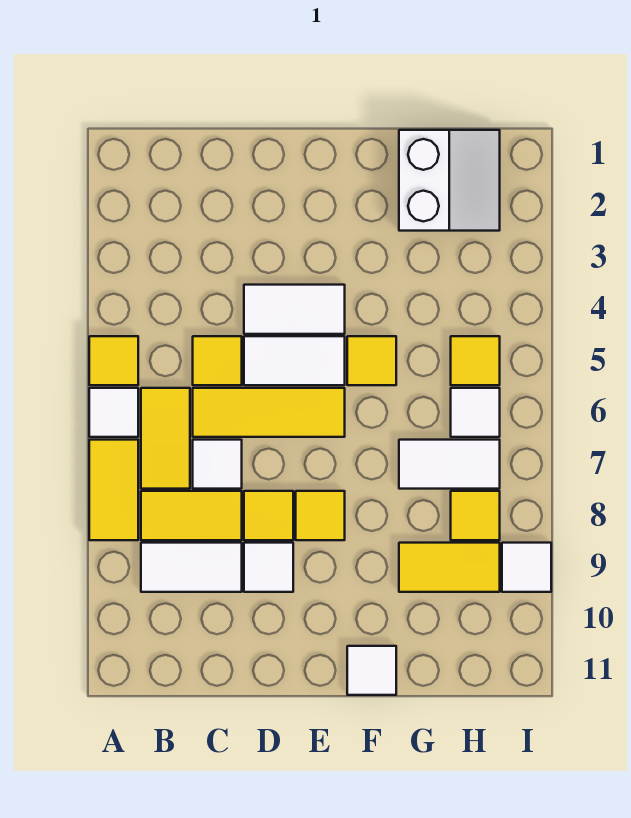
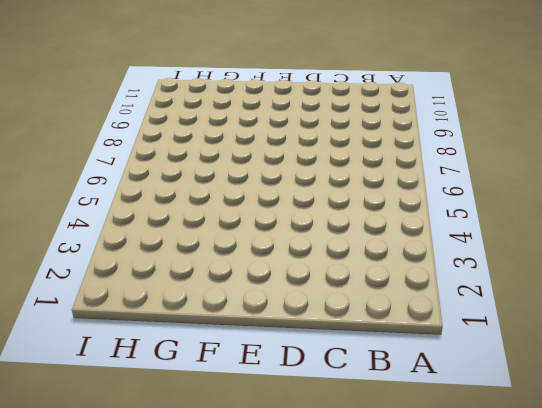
none -> yellow 1x1 tile [89,336,138,385]
none -> white 1x1 tile [89,388,138,437]
none -> yellow 1x2 tile [89,440,138,540]

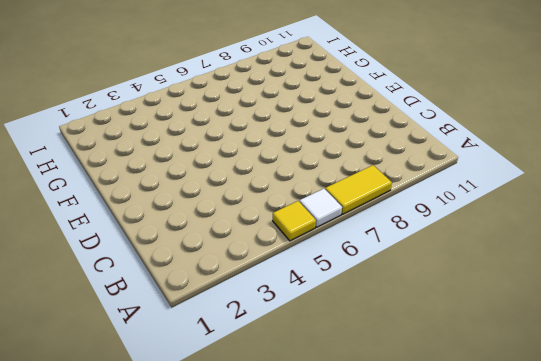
none -> yellow 1x2 tile [141,388,190,489]
none -> yellow 1x2 tile [141,491,242,540]
none -> white 1x2 tile [141,543,242,592]

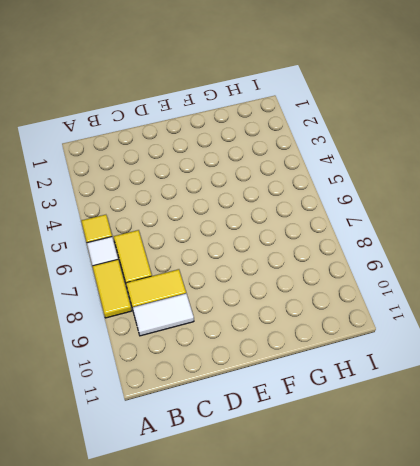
none -> yellow 1x1 tile [193,336,242,385]
none -> yellow 1x3 tile [193,388,345,437]
none -> white 1x1 tile [193,440,242,489]

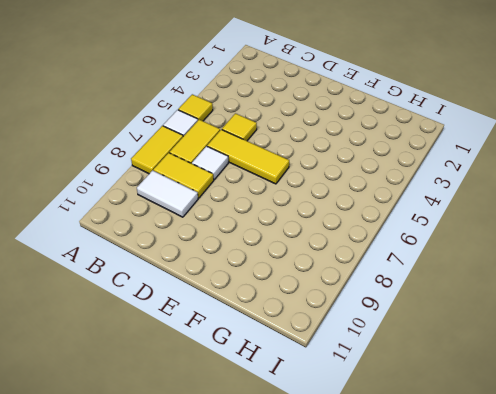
none -> white 1x2 tile [244,285,345,334]
none -> white 1x2 tile [244,336,345,385]
none -> yellow 1x1 tile [244,491,293,540]

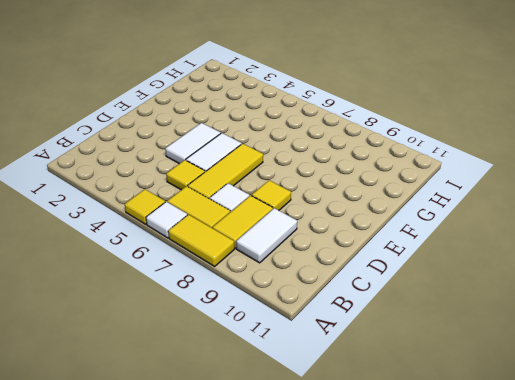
none -> white 1x1 tile [244,543,293,592]
none -> yellow 1x1 tile [296,491,345,540]
none -> yellow 1x1 tile [347,336,396,385]

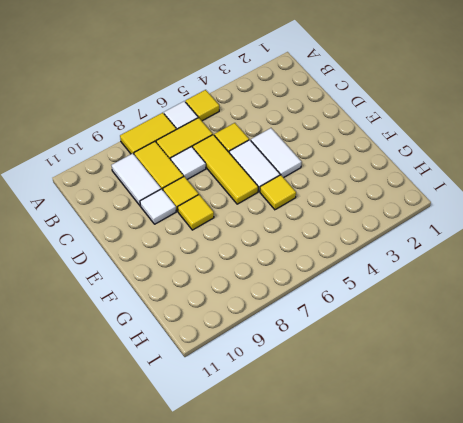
none -> white 1x1 tile [347,646,396,695]
none -> white 2x2 slope [399,130,500,231]
none -> white 1x2 tile [399,440,500,489]

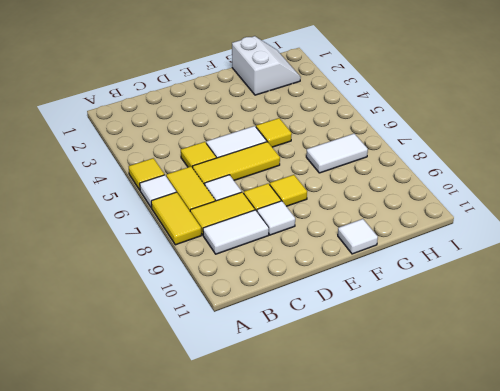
none -> white 1x2 tile [244,285,345,334]
none -> yellow 1x2 tile [399,543,500,592]
none -> yellow 1x1 tile [451,336,500,385]

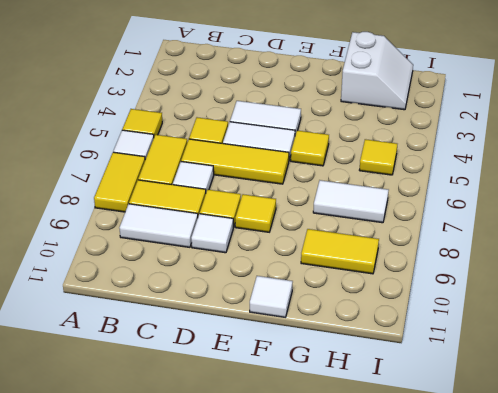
none -> white 1x1 tile [451,388,500,437]
none -> yellow 1x1 tile [451,491,500,540]
none -> white 1x1 tile [502,543,551,592]

